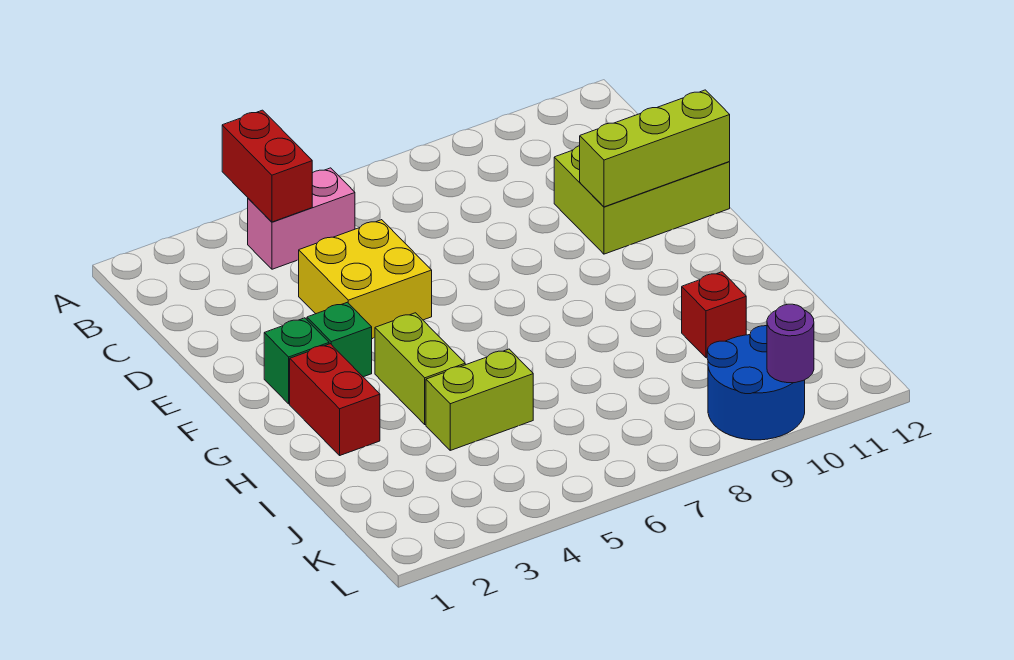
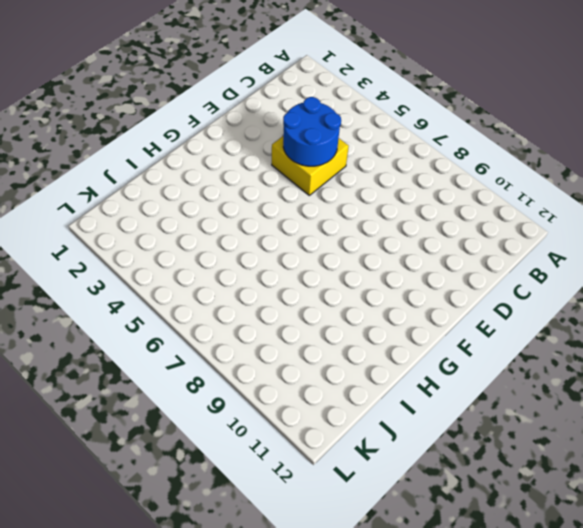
blue 2x2 round brick [283,97,341,166] -> blue 2x2 round brick moved to [707,326,805,440]
none -> pink 1x2 brick [248,168,355,269]
none -> lime 2x3 brick [554,146,730,254]
none -> green 1x1 brick [264,318,329,404]

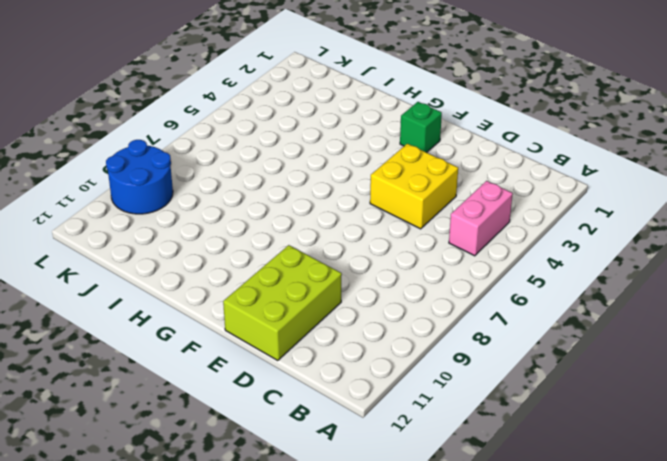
none -> green 1x1 brick [307,302,372,377]
none -> red 1x2 brick [290,344,380,455]
none -> lime 1x2 brick [375,313,465,425]

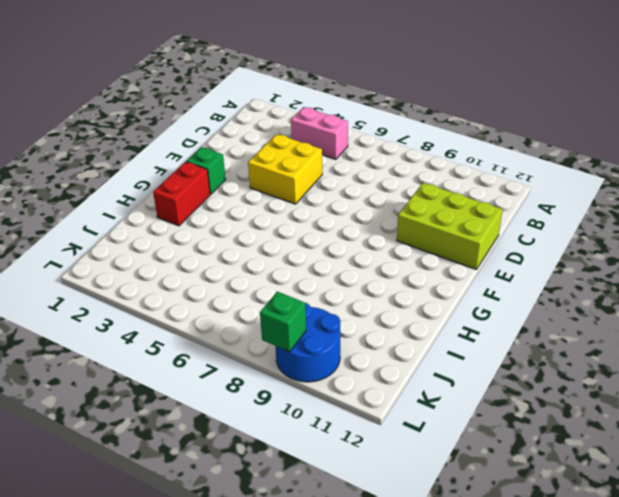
green 1x1 brick [260,292,306,352] -> green 1x1 brick moved to [307,302,372,377]
none -> lime 1x2 brick [375,313,465,425]
none -> lime 1x2 brick [426,349,533,450]
none -> red 1x1 brick [682,272,746,358]

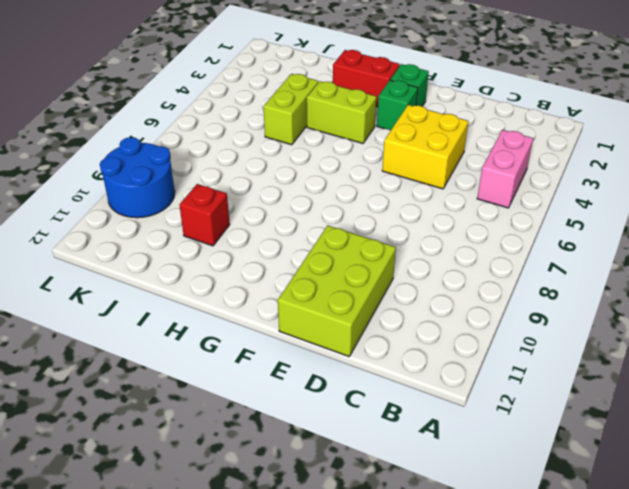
none -> red 1x2 brick [222,110,312,222]
none -> lime 1x3 brick [580,90,730,207]
none -> purple 1x1 round brick [767,304,814,383]

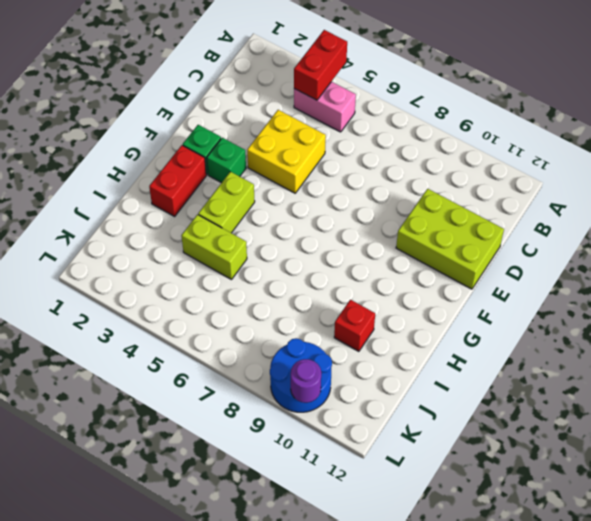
none -> lime 1x3 brick [580,90,730,207]

